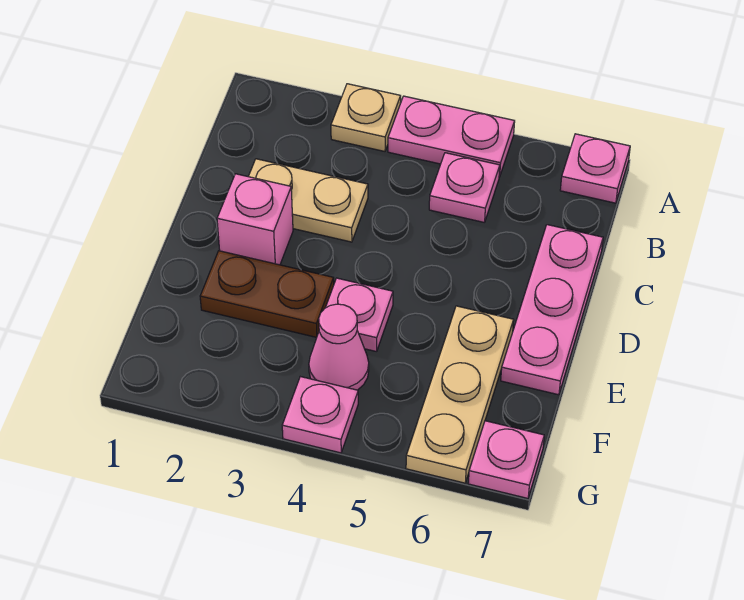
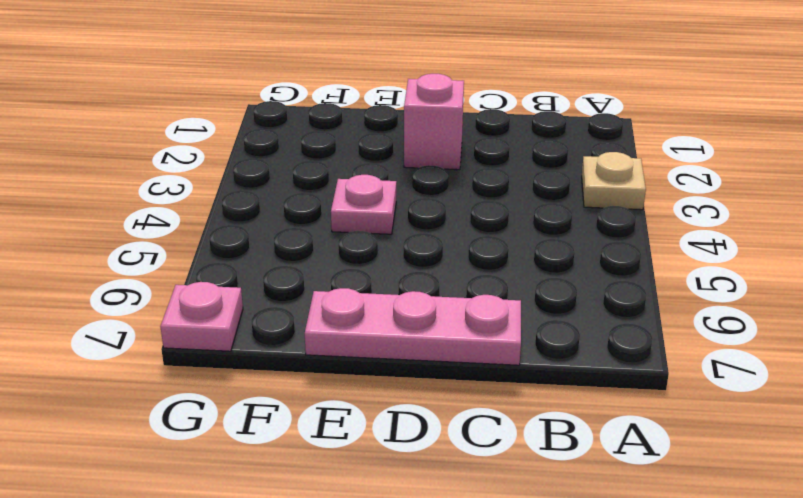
none -> pink 1x2 plate [388,96,515,177]
none -> pink 1x1 plate [560,134,630,203]
none -> pink 1x1 plate [429,153,500,222]

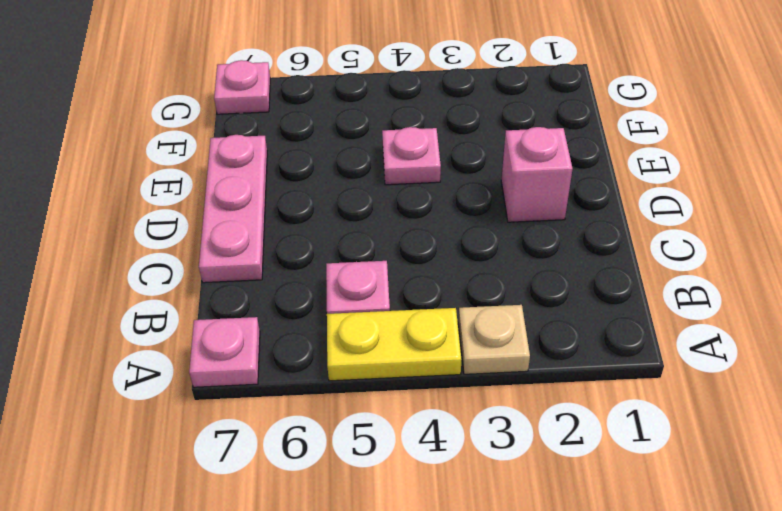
yellow 1x2 plate [327,308,462,381] -> pink 1x2 plate [388,96,515,177]
none -> tan 1x2 plate [248,159,368,242]
none -> brown 1x2 plate [200,251,334,337]
none -> tan 1x3 plate [406,306,514,483]

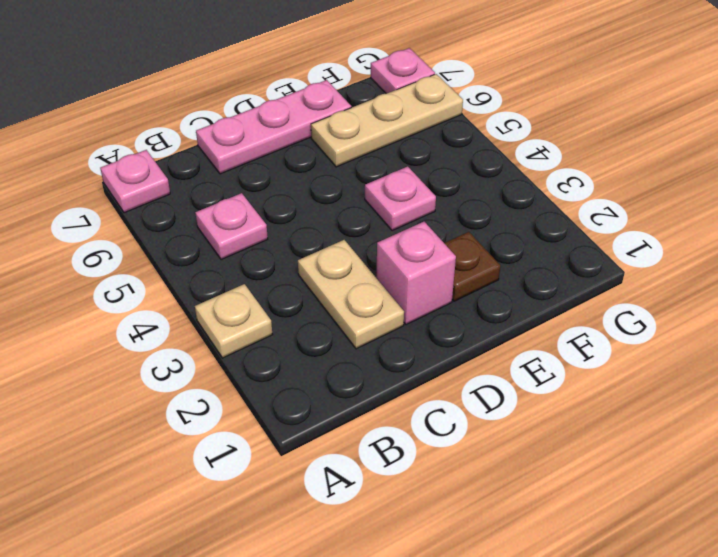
brown 1x1 plate [444,232,500,301] -> brown 1x2 plate [200,251,334,337]
none -> pink 1x2 plate [388,96,515,177]
none -> pink 1x1 cone [309,304,369,390]
none -> pink 1x1 plate [282,377,358,453]

